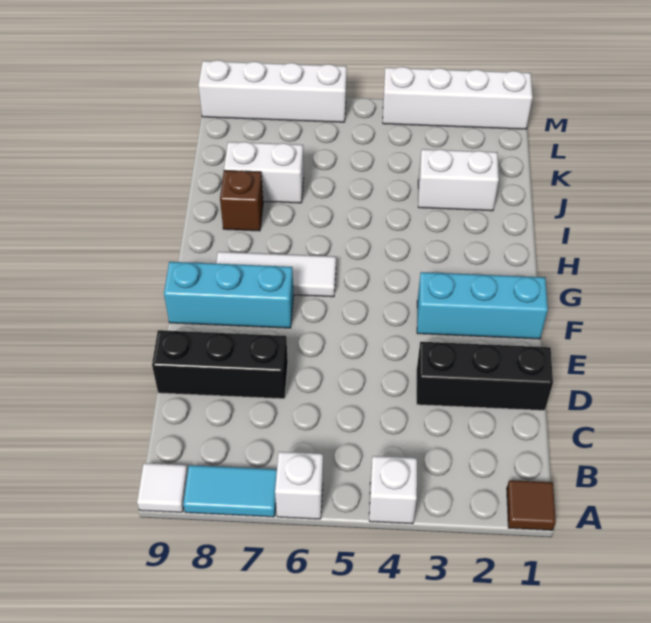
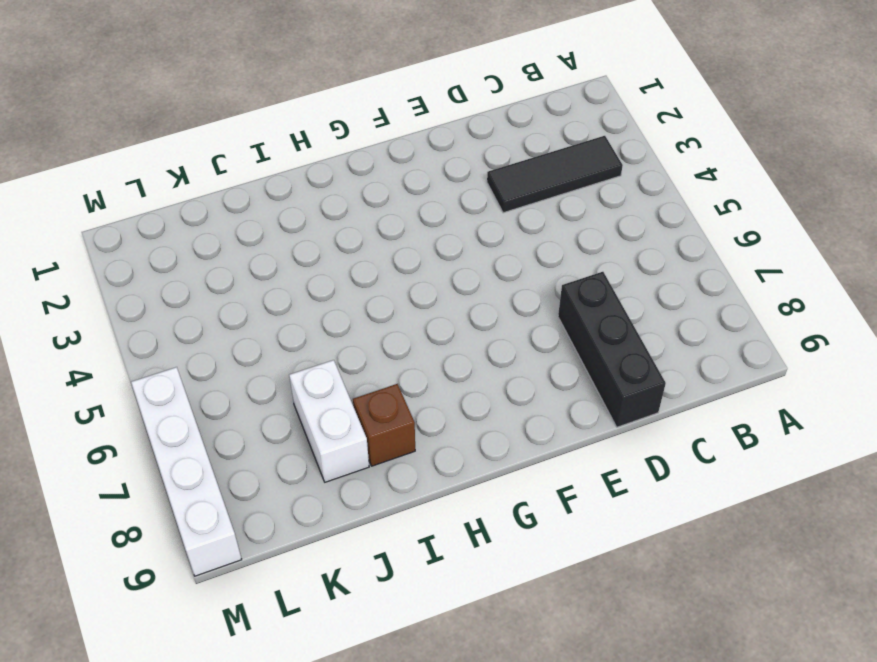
black 1x3 tile [487,136,623,213] -> black 1x3 brick [417,342,553,410]
none -> brown 1x1 tile [507,480,556,530]
none -> white 1x1 brick [369,456,417,524]
none -> white 1x1 brick [275,452,323,519]

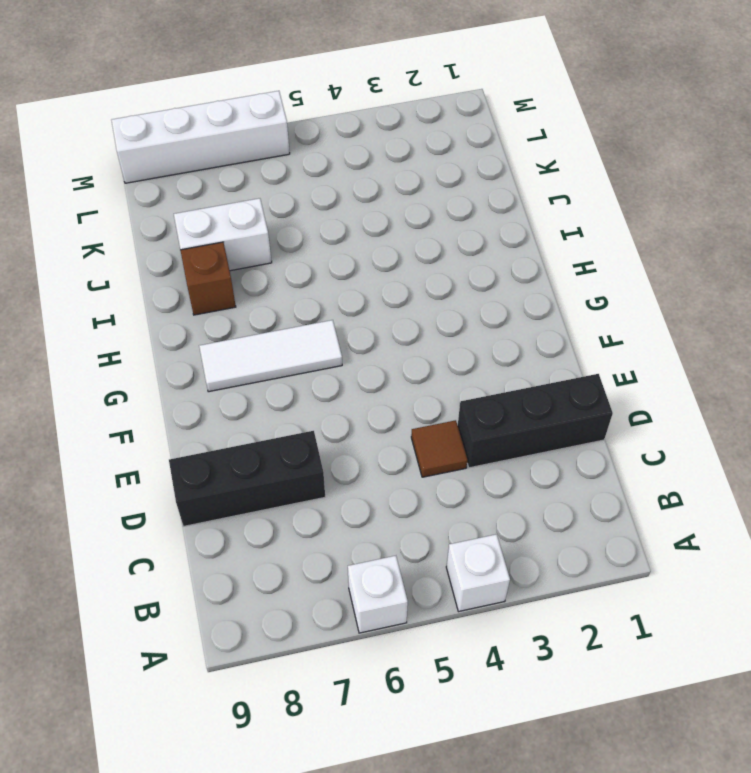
brown 1x1 tile [411,420,467,477] -> brown 1x1 tile moved to [507,480,556,530]
none -> cyan 1x2 tile [183,465,277,517]
none -> white 1x1 tile [137,463,188,512]
none -> cyan 1x3 brick [417,272,548,339]

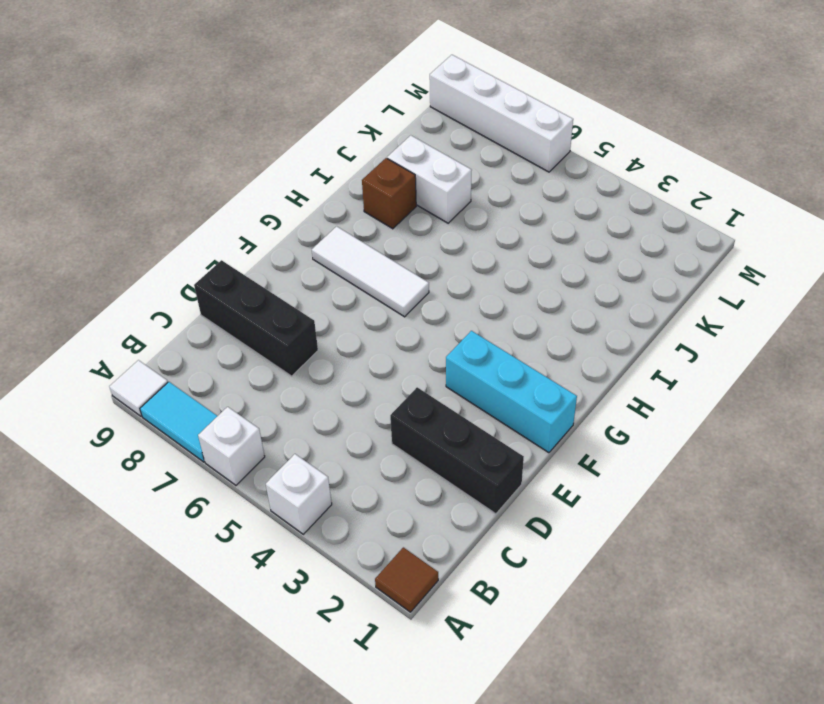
none -> cyan 1x3 brick [164,262,294,328]
none -> white 1x2 brick [418,149,499,211]
none -> white 1x4 brick [383,67,533,129]

